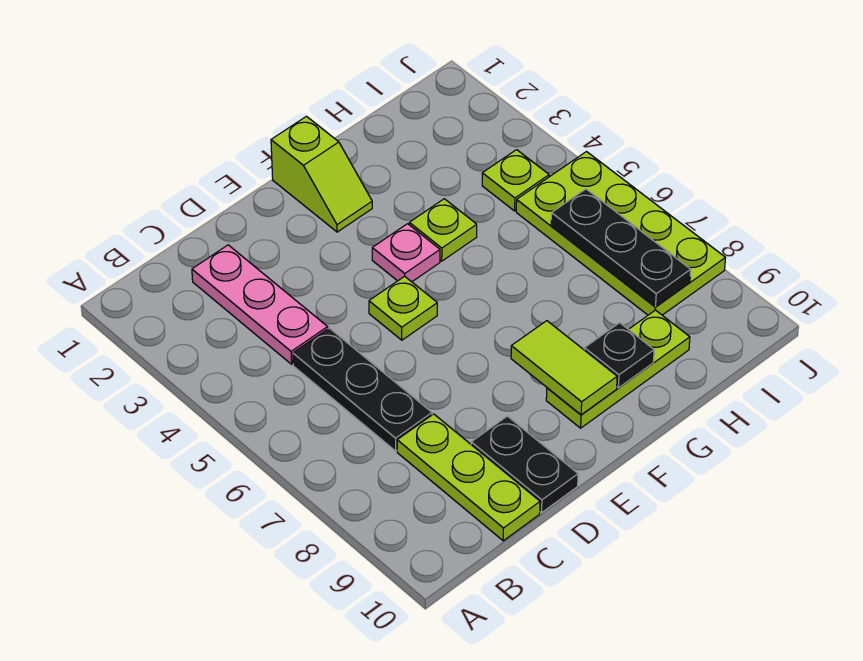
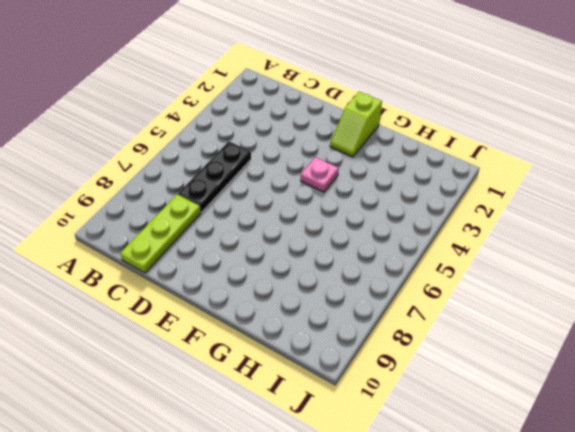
none -> pink 1x3 plate [192,245,328,364]
none -> black 1x2 plate [471,416,578,513]
none -> lime 1x1 plate [369,276,437,340]

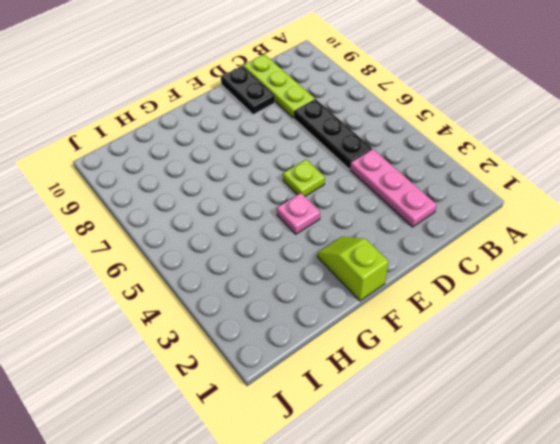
none -> lime 1x3 plate [546,310,690,428]
none -> lime 1x1 plate [409,199,477,261]
none -> lime 1x1 plate [482,150,549,211]

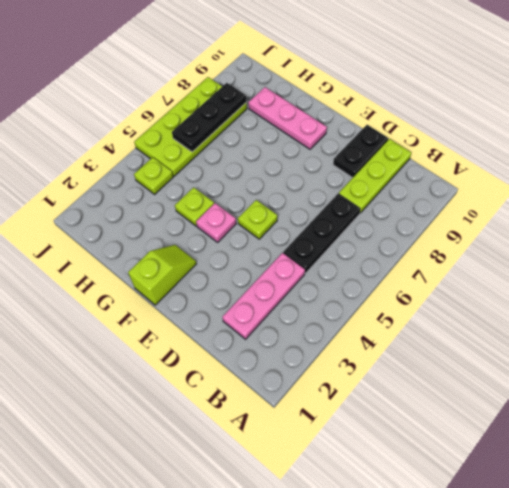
pink 1x3 plate [248,87,327,149] -> lime 1x3 plate [546,310,690,428]
none -> lime 1x2 tile [511,321,617,415]
none -> black 1x1 plate [584,323,654,388]

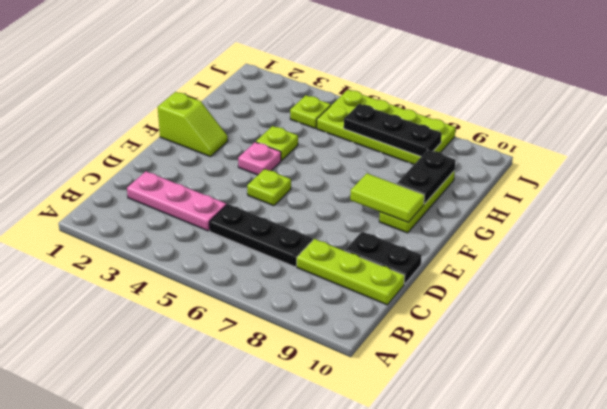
black 1x2 plate [397,150,456,204] -> black 1x1 plate [584,323,654,388]

